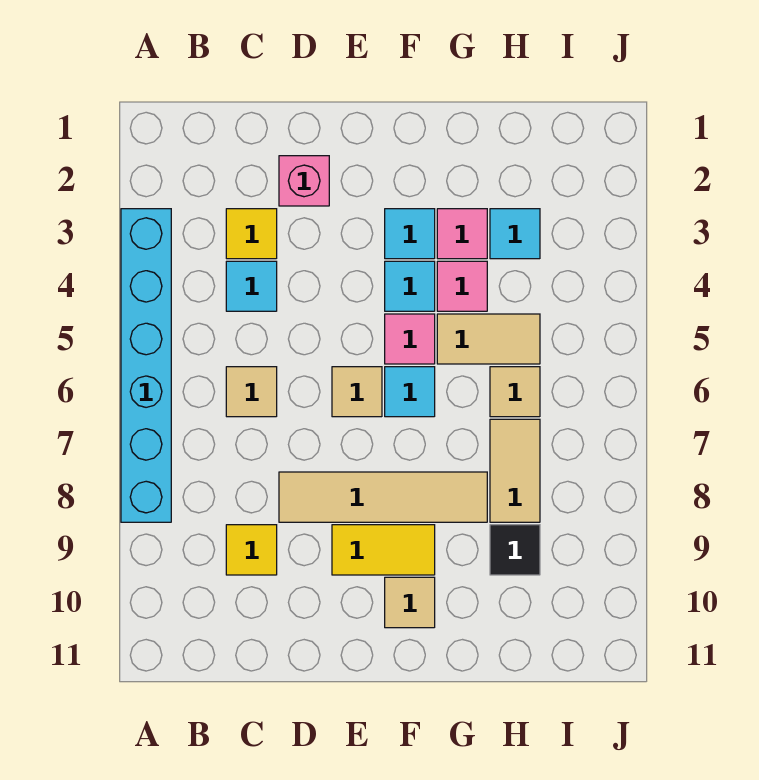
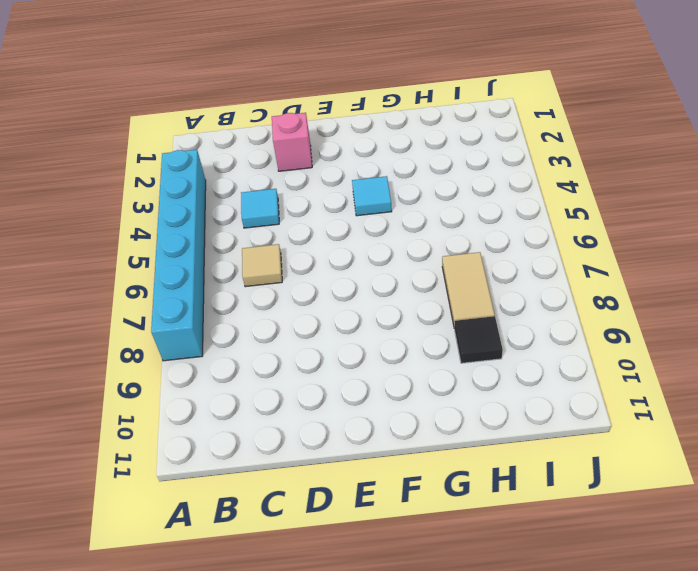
none -> yellow 1x1 tile [226,209,277,259]
none -> yellow 1x1 tile [226,525,277,575]
none -> tan 1x4 tile [279,472,487,522]

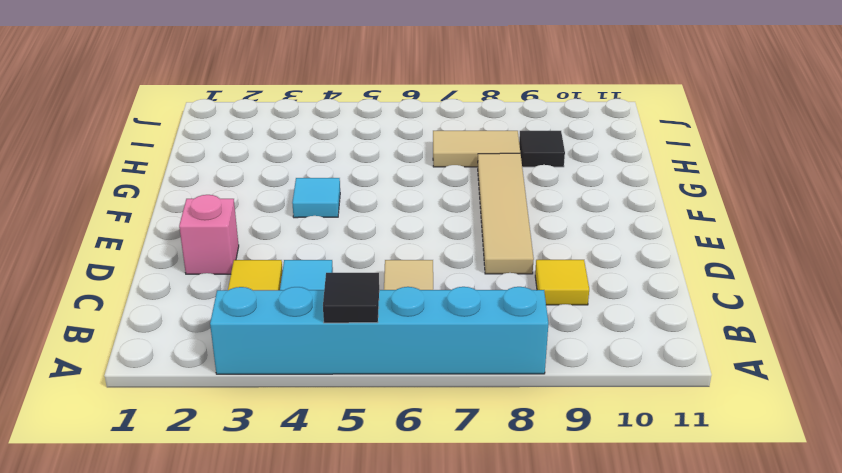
black 1x1 tile [323,273,379,323] -> none
none -> tan 1x1 tile [332,367,382,417]
none -> yellow 1x2 tile [332,525,435,575]
none -> cyan 1x1 tile [385,209,435,259]

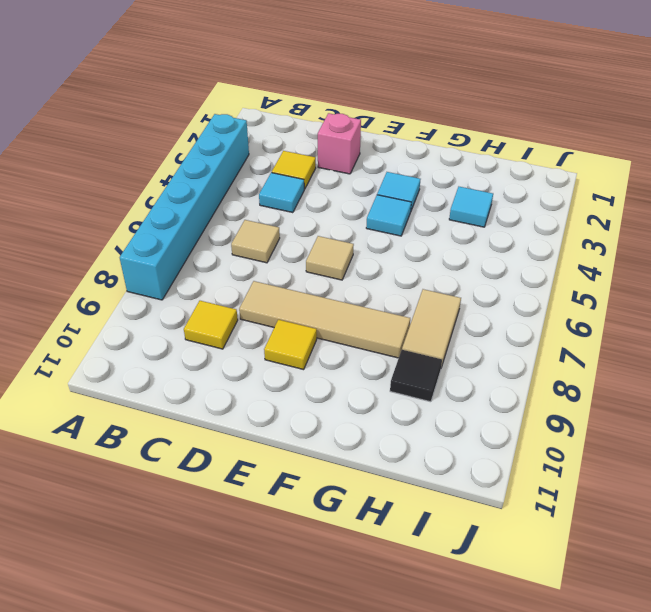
yellow 1x1 tile [264,320,317,370] -> yellow 1x2 tile [332,525,435,575]
none -> pink 1x1 tile [385,314,435,364]
none -> cyan 1x1 tile [385,367,435,417]
none -> tan 1x1 tile [385,577,435,628]

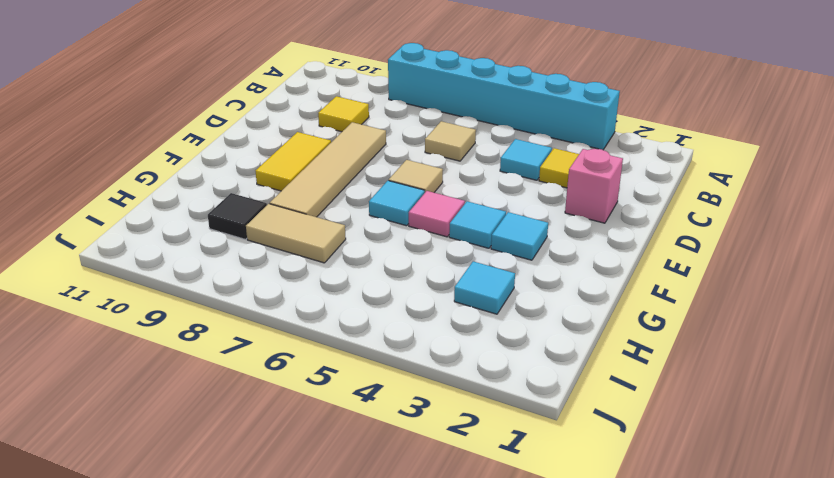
none -> tan 1x1 tile [385,577,435,628]
none -> pink 1x1 tile [437,209,487,259]
none -> pink 1x1 tile [437,261,487,311]

